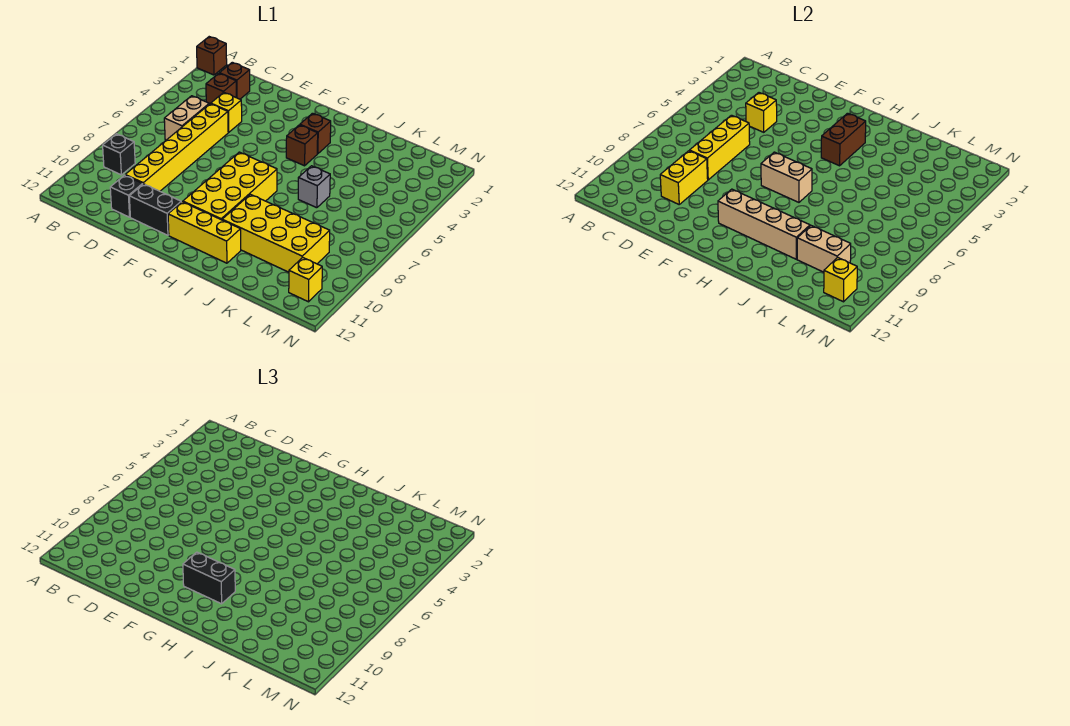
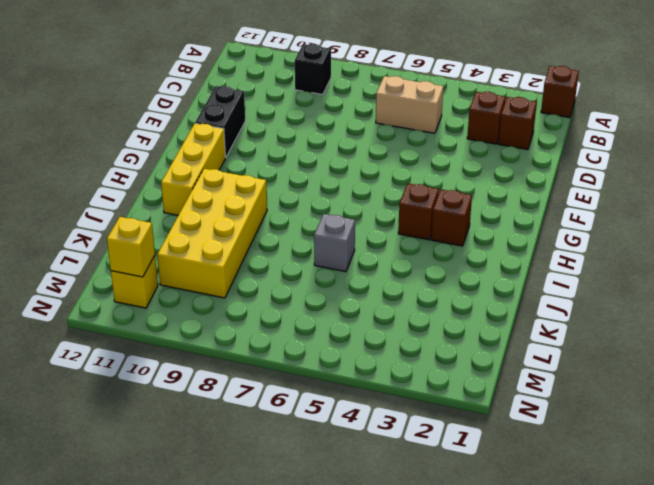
none -> yellow 1x1 brick [211,92,242,132]
none -> yellow 1x6 brick [125,104,228,191]
none -> black 1x1 brick [110,175,143,217]

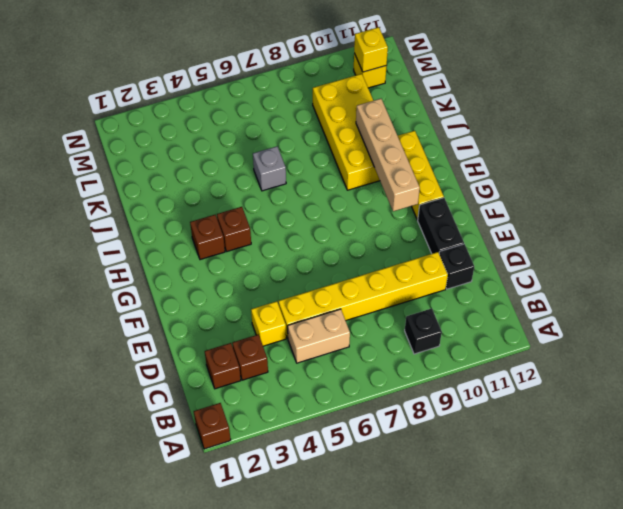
none -> yellow 2x4 brick [183,152,277,220]
none -> yellow 1x1 brick [746,93,777,132]
none -> yellow 1x3 brick [690,115,750,180]

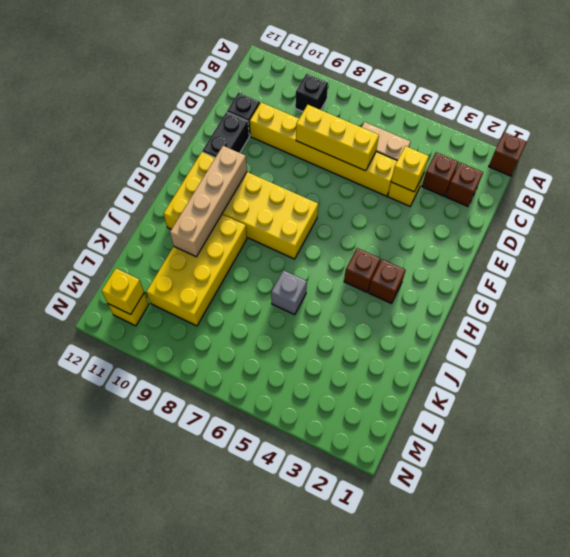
none -> yellow 1x2 brick [660,151,708,204]
none -> tan 1x2 brick [761,152,812,202]
none -> brown 1x2 brick [821,113,866,166]

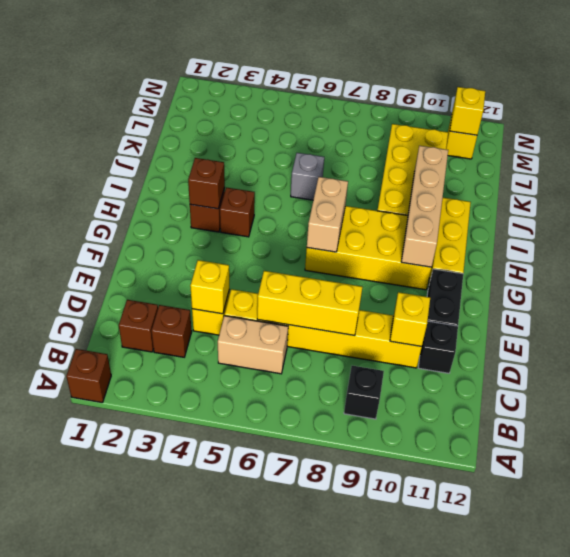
yellow 1x1 brick [390,292,430,347] -> yellow 1x2 brick [660,151,708,204]
brown 1x1 brick [188,158,225,209] -> brown 1x2 brick [821,113,866,166]
none -> tan 1x2 brick [797,226,851,272]
none -> black 1x2 brick [183,552,235,604]

